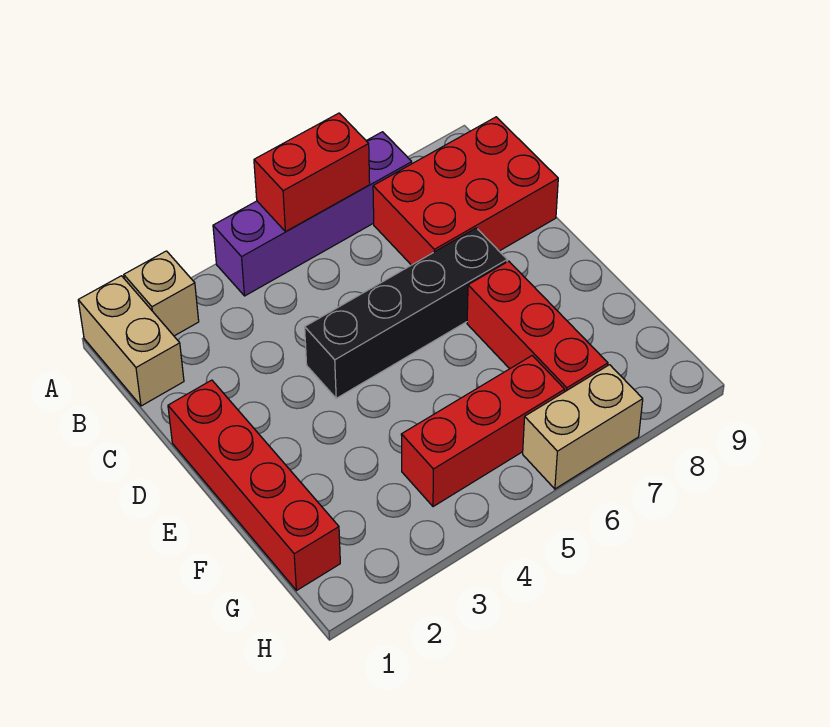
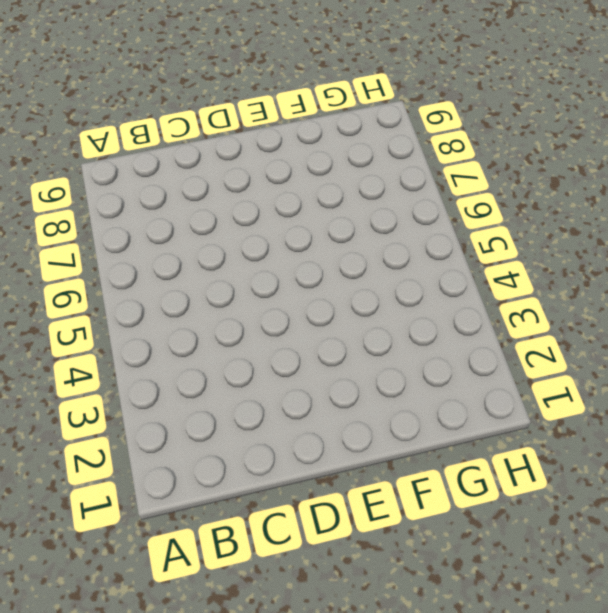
none -> tan 1x2 brick [78,276,184,406]
none -> tan 1x1 brick [124,251,199,336]

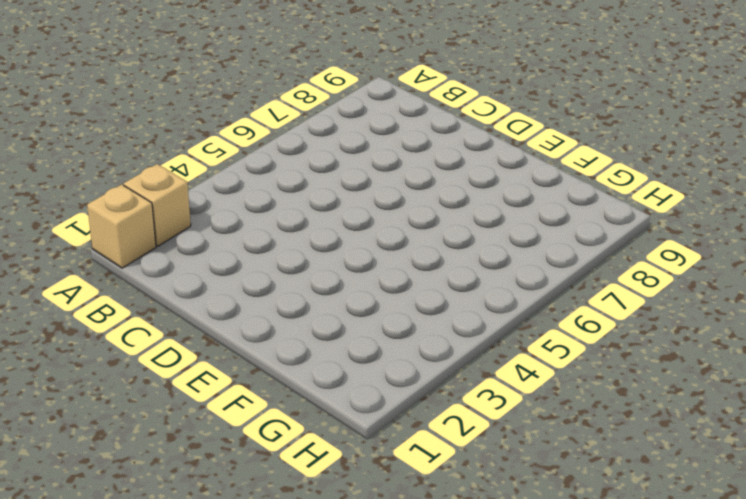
tan 1x1 brick [87,184,156,268] -> tan 1x2 brick [78,276,184,406]
none -> purple 1x4 brick [213,132,412,296]
none -> red 2x3 brick [373,117,558,265]

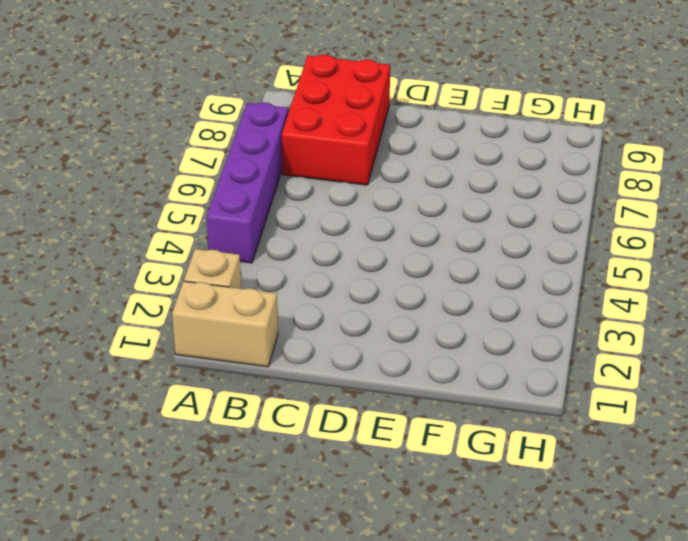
none -> red 1x4 brick [168,380,340,591]
none -> black 1x4 brick [305,228,507,398]

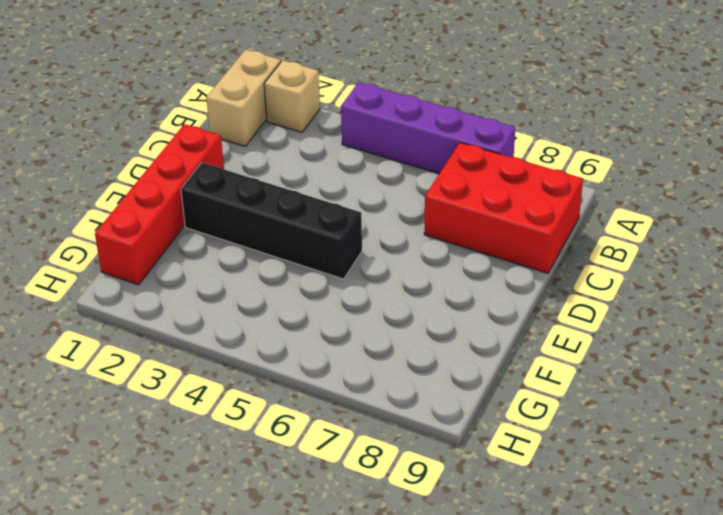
black 1x4 brick [181,163,362,279] -> black 1x4 brick moved to [305,228,507,398]
none -> red 1x3 brick [467,261,608,391]
none -> red 1x3 brick [401,356,565,507]

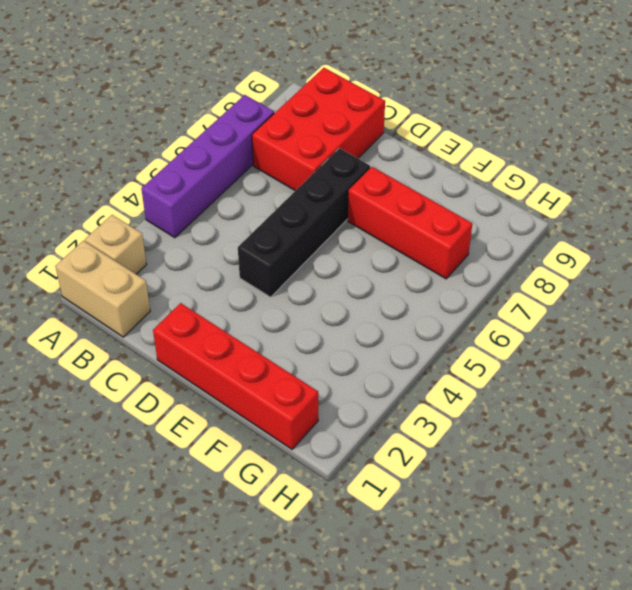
none -> red 1x3 brick [401,356,565,507]
none -> tan 1x2 brick [523,365,643,489]

